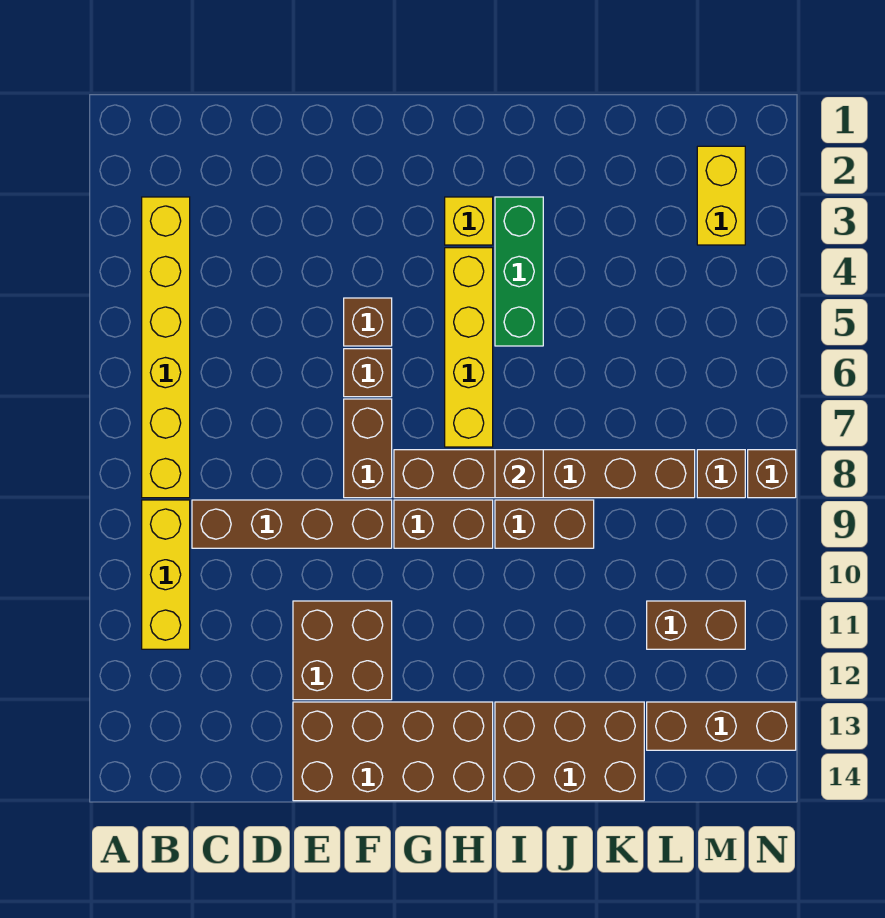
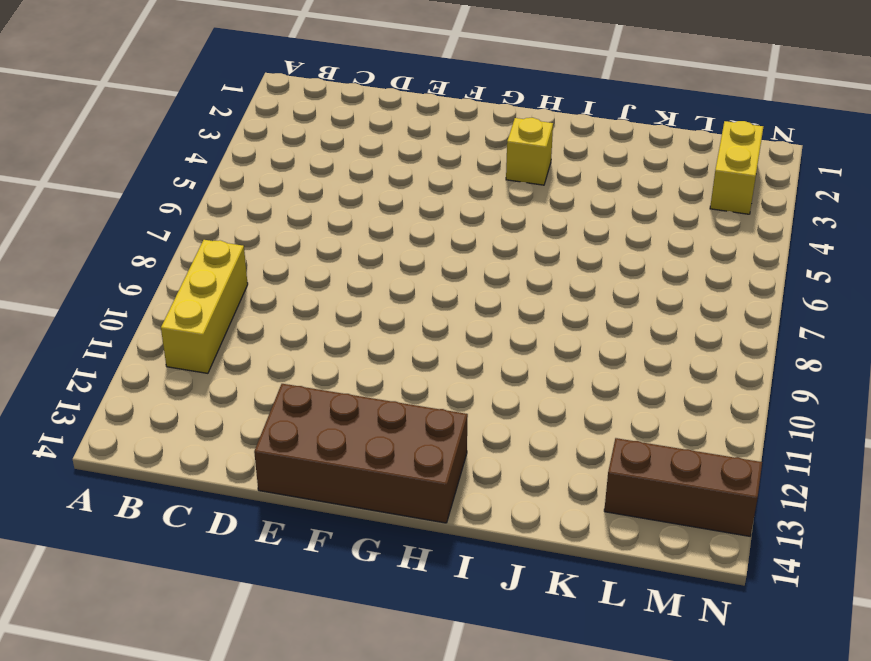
none -> yellow 1x6 brick [142,197,190,498]
none -> brown 1x4 brick [192,500,392,548]
none -> brown 2x2 brick [293,601,392,700]

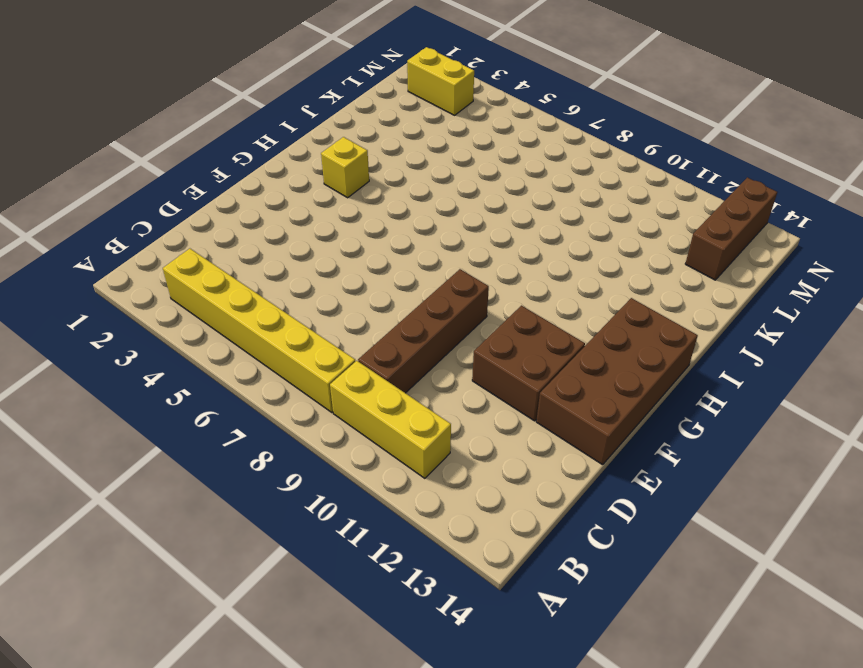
none -> brown 1x1 brick [344,298,392,346]
none -> brown 1x1 brick [344,349,392,397]
none -> brown 1x2 brick [344,399,392,498]

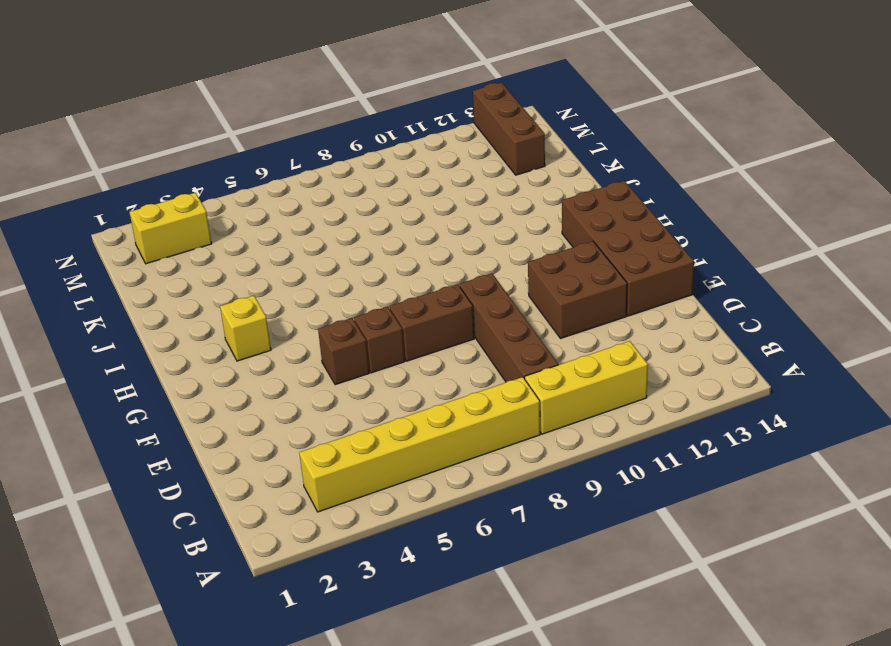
none -> brown 1x6 brick [394,450,695,498]
none -> brown 1x2 brick [394,500,493,548]
none -> yellow 1x4 brick [445,248,493,447]

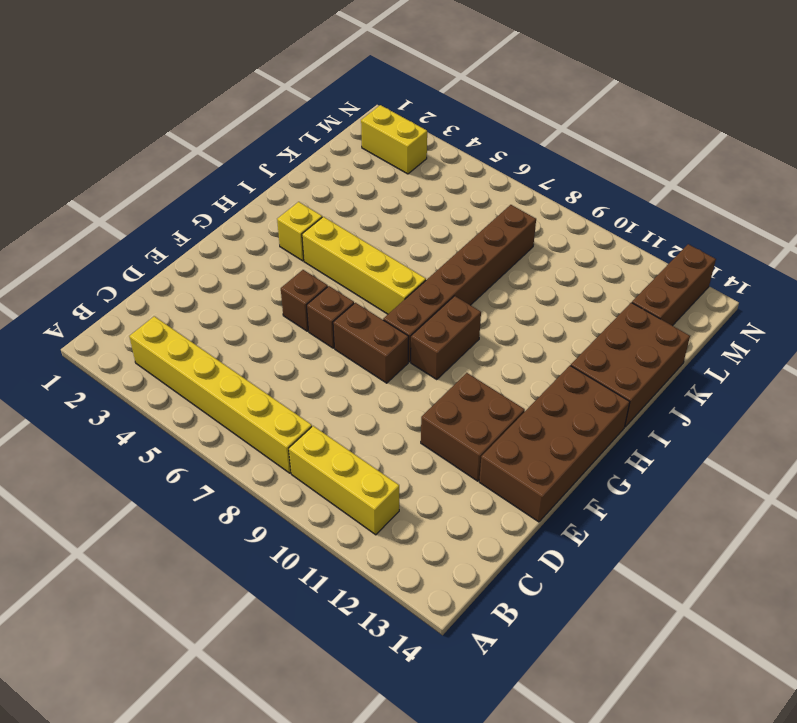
none -> brown 1x4 brick [192,500,392,548]
none -> green 1x3 brick [495,197,543,346]
none -> brown 1x2 brick [495,500,594,548]

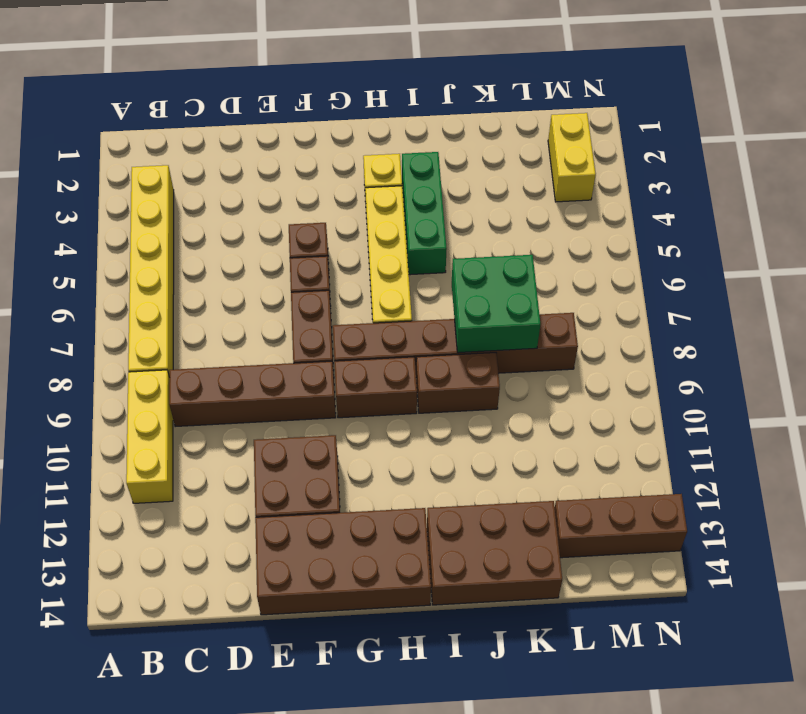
green 2x2 brick [452,255,540,353] -> none
none -> brown 1x2 brick [647,601,745,649]
none -> brown 1x1 brick [697,450,745,498]
none -> brown 1x1 brick [748,450,796,498]

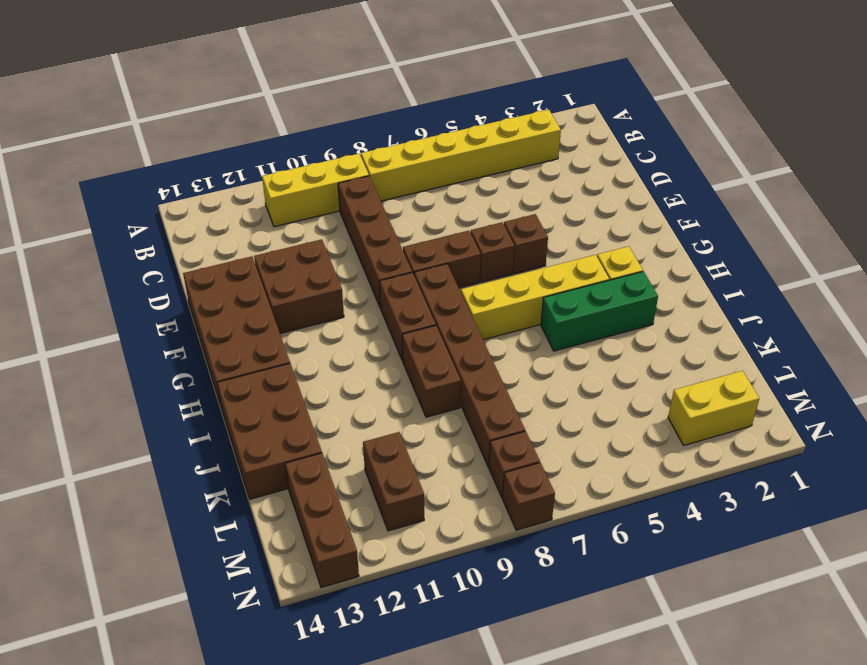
none -> brown 1x1 brick [495,450,543,498]

